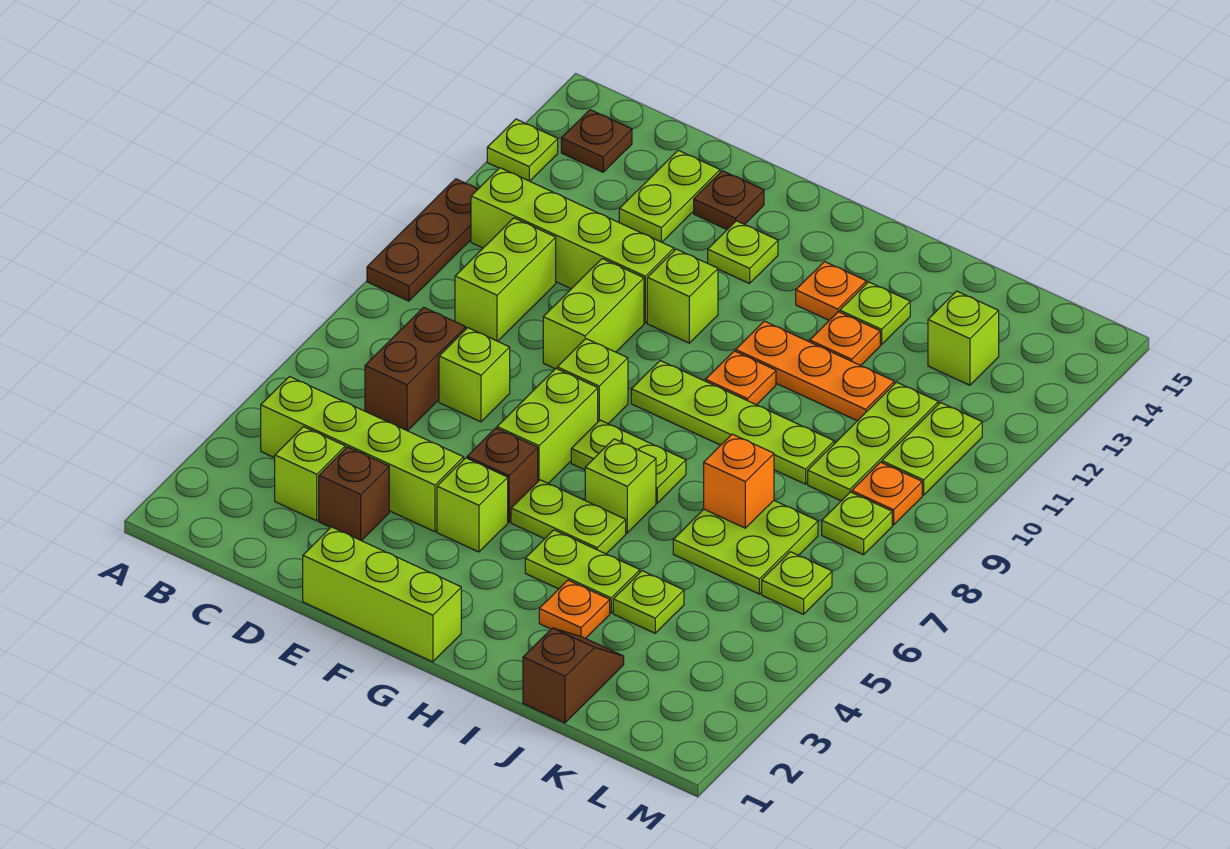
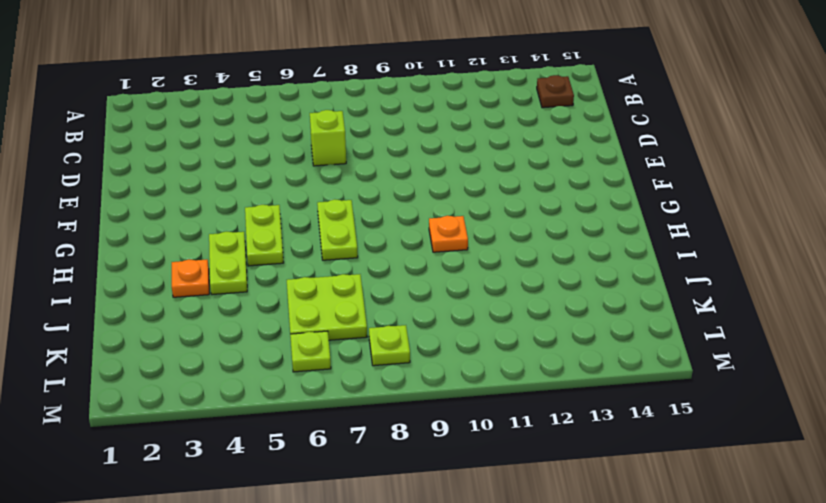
none -> brown 1x3 plate [367,179,478,301]
none -> lime 1x1 plate [487,119,558,181]
none -> lime 1x4 brick [261,377,464,532]
none -> lime 1x4 brick [471,168,674,323]

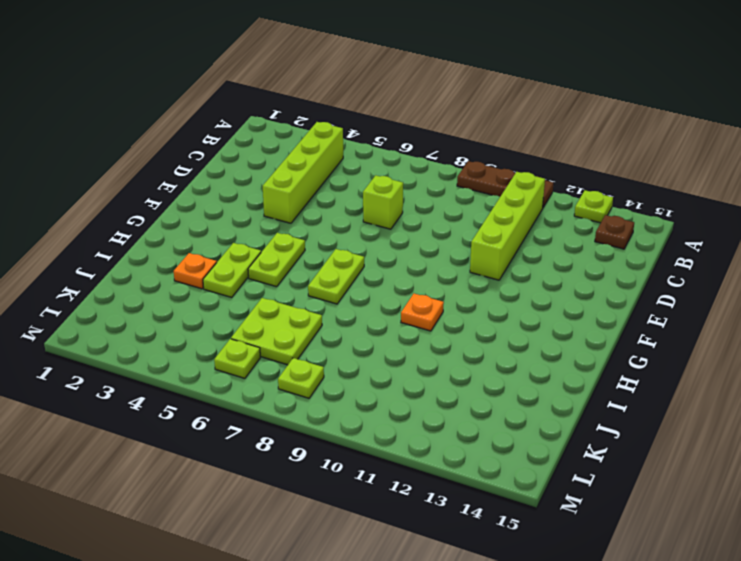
none -> lime 1x1 brick [275,427,345,521]
none -> brown 1x2 brick [365,307,466,431]
none -> lime 1x2 brick [455,218,556,341]
none -> brown 1x1 brick [319,447,389,541]

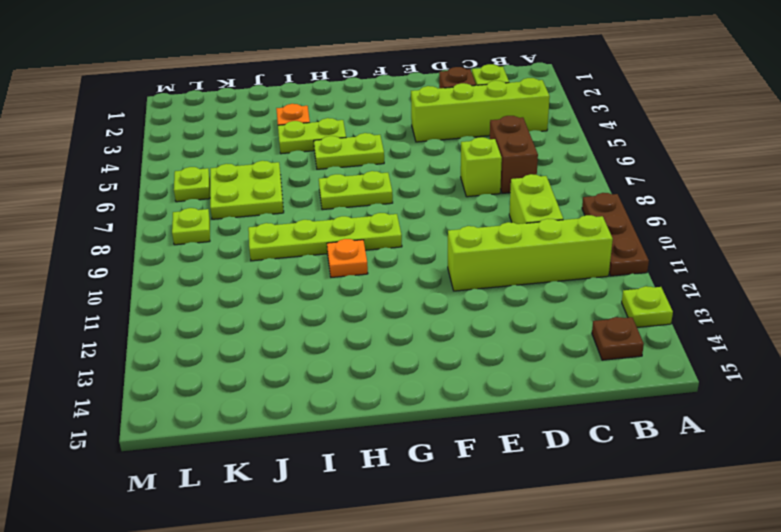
none -> lime 1x2 plate [619,150,720,242]
none -> lime 1x3 brick [303,527,461,662]
none -> lime 1x2 brick [543,259,644,369]
none -> brown 1x1 plate [694,171,764,229]

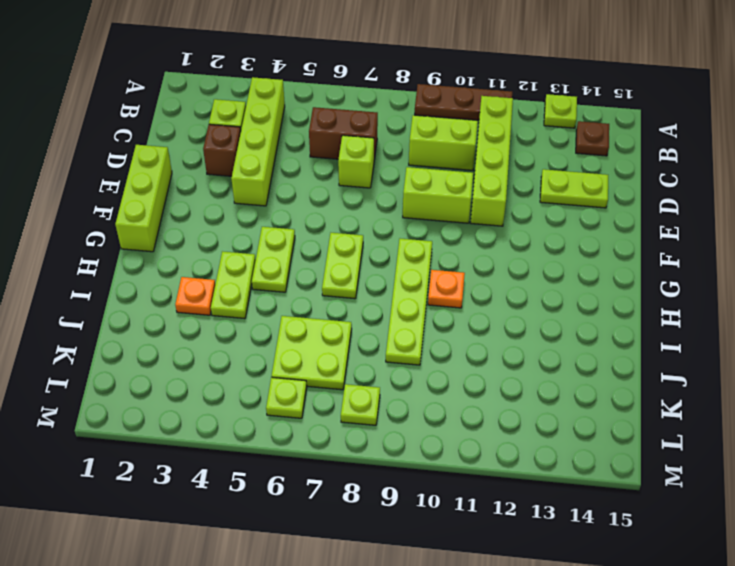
none -> brown 1x1 plate [694,171,764,229]
none -> lime 1x1 brick [437,458,508,552]
none -> brown 1x1 brick [467,428,538,522]
none -> lime 1x2 brick [497,369,598,483]

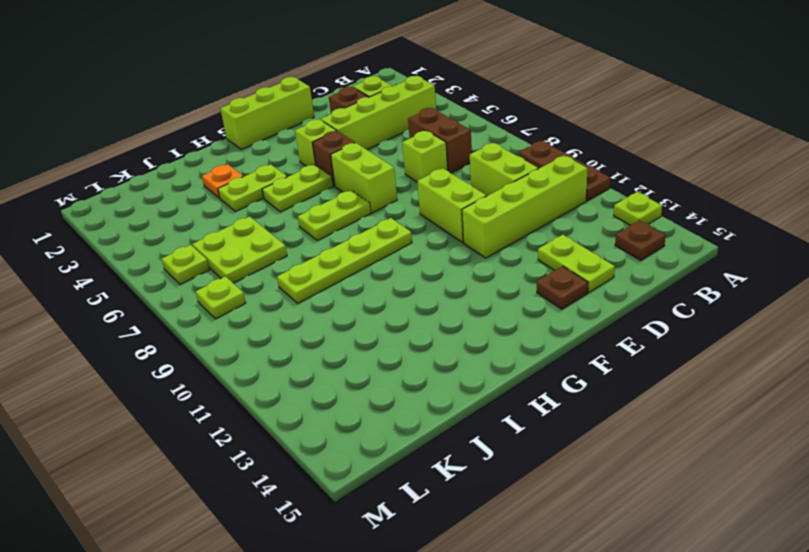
none -> lime 1x1 brick [557,339,628,424]
none -> lime 1x1 brick [647,249,718,343]
none -> lime 1x1 plate [708,221,778,284]
none -> lime 1x1 brick [585,439,656,533]

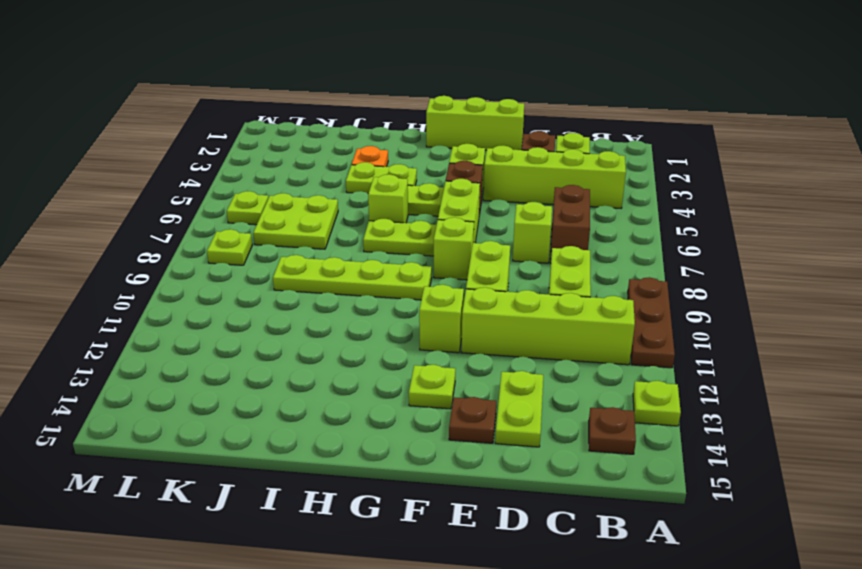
none -> orange 1x1 plate [706,351,776,405]
none -> orange 1x3 plate [736,321,894,421]
none -> orange 1x1 plate [796,262,866,320]
none -> orange 1x1 plate [810,312,880,366]

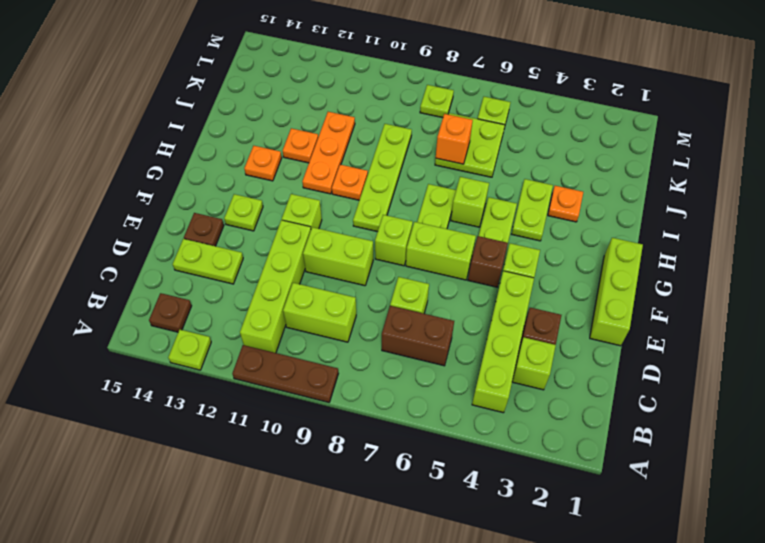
none -> lime 1x1 plate [840,282,910,344]
none -> brown 1x2 slope [523,628,624,723]
none -> lime 1x1 plate [613,571,684,633]
none -> lime 1x3 plate [808,382,938,501]

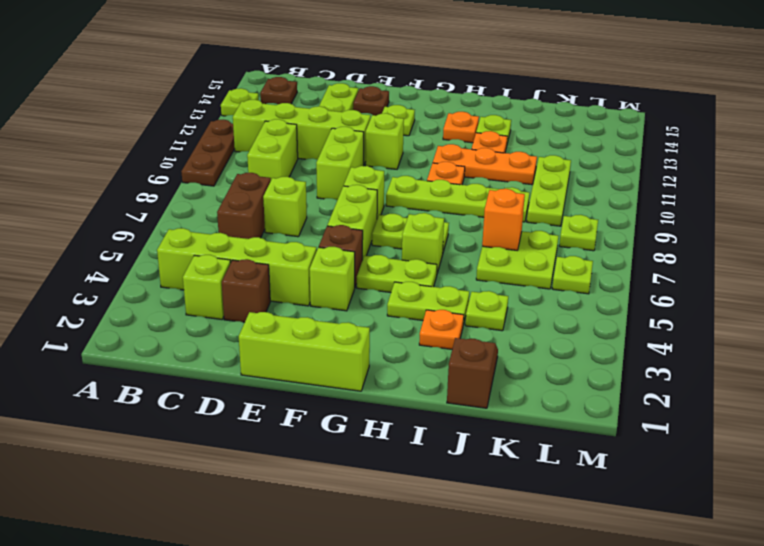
none -> lime 1x1 brick [928,291,999,385]
none -> orange 1x1 plate [852,462,922,525]
none -> lime 1x2 plate [882,403,982,495]

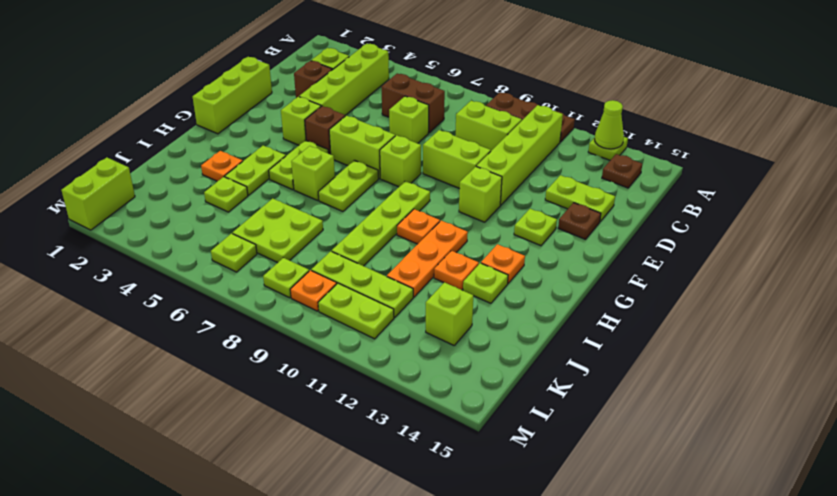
lime 1x1 cone [595,100,624,149] -> none
lime 1x2 brick [61,158,135,230] -> none
none -> brown 1x2 slope [523,628,624,723]
none -> orange 1x1 brick [704,434,774,528]

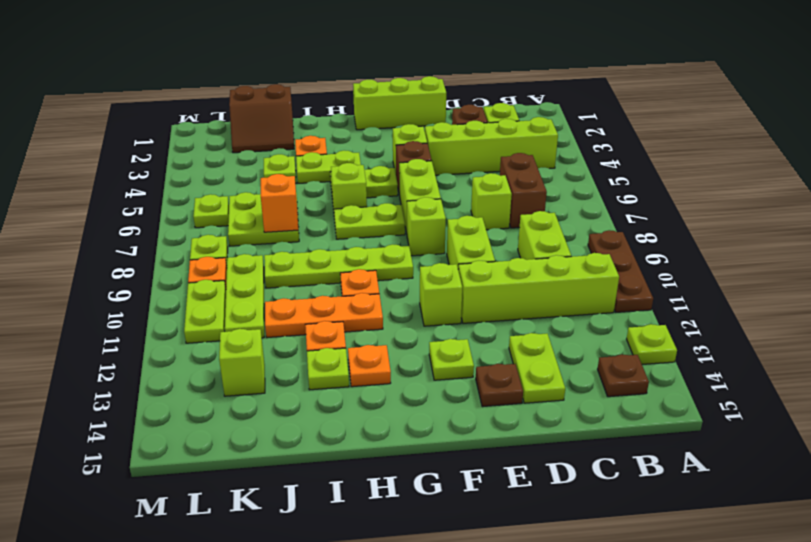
brown 2x2 slope [229,84,294,153] -> brown 1x2 slope [523,628,624,723]

